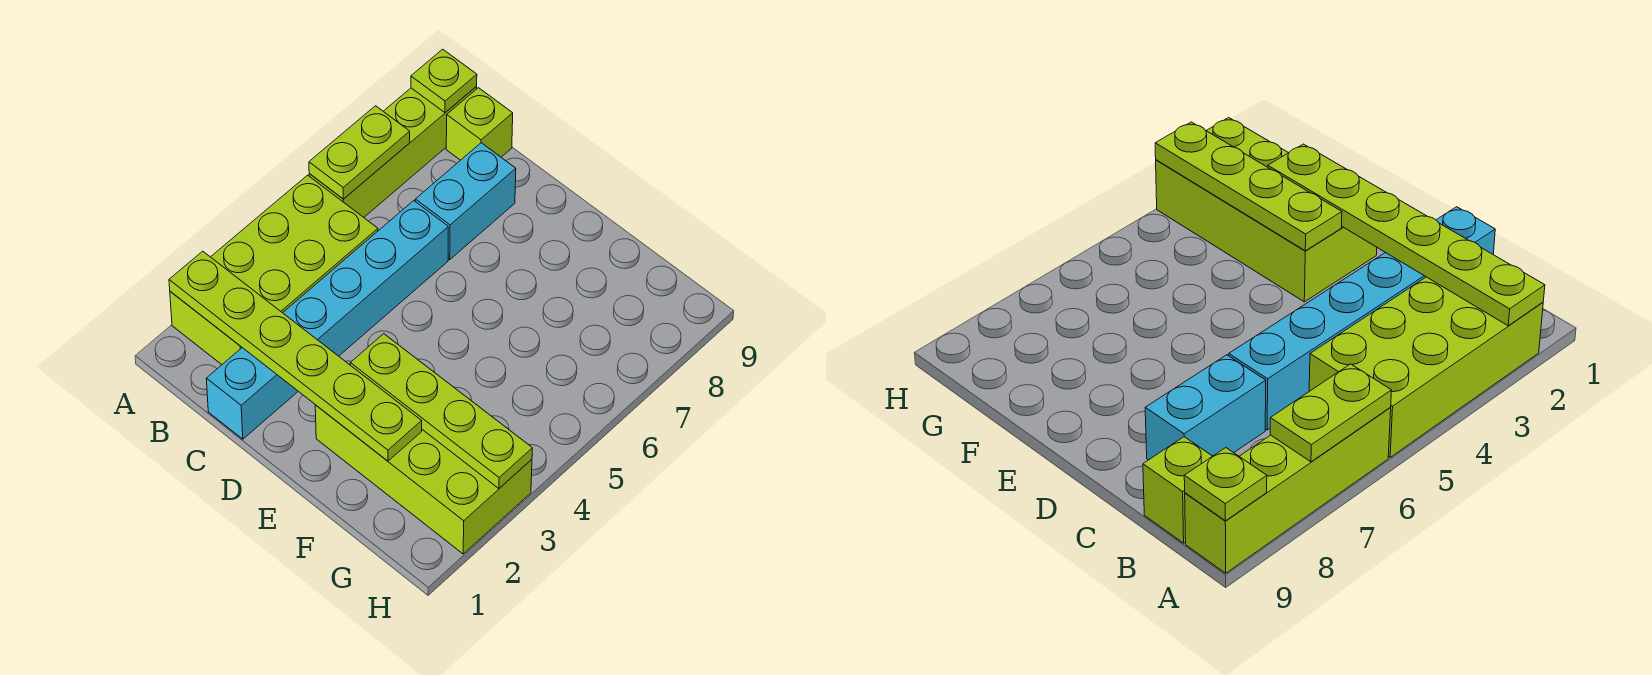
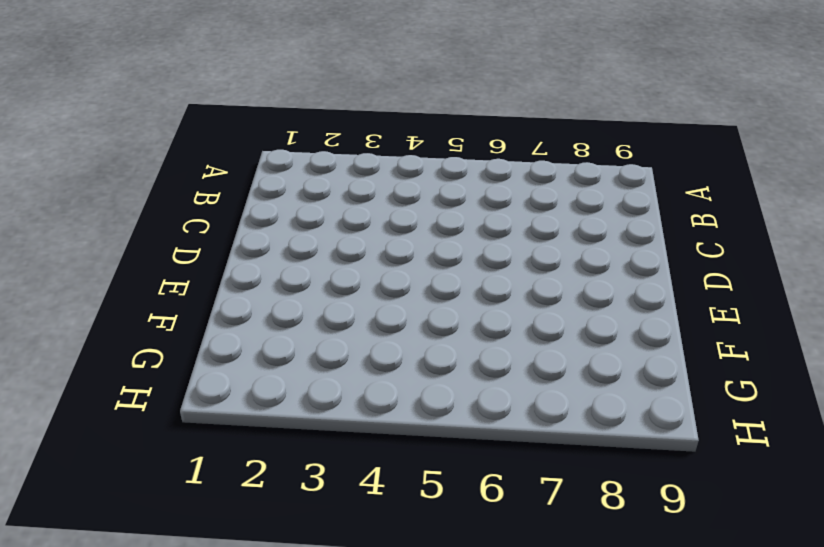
none -> lime 2x4 brick [170,175,378,365]
none -> lime 1x4 brick [309,87,477,217]

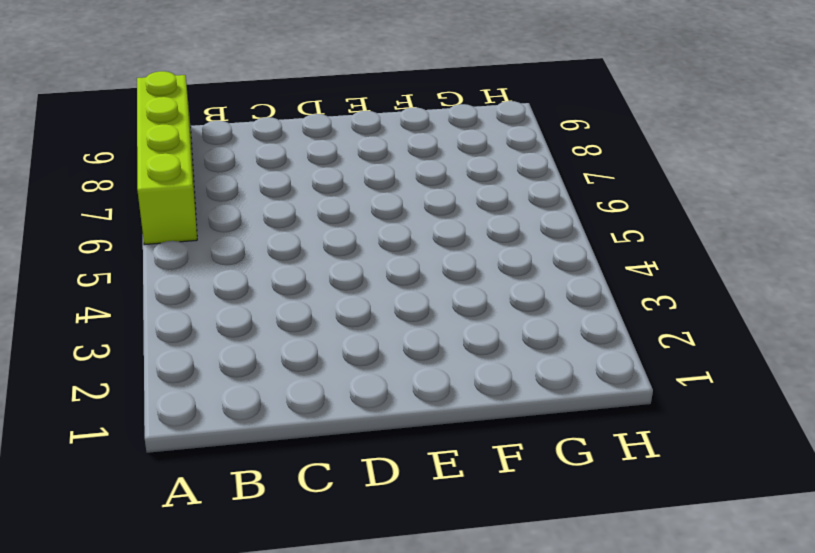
none -> lime 2x4 brick [170,175,378,365]
none -> lime 1x1 brick [446,88,513,160]

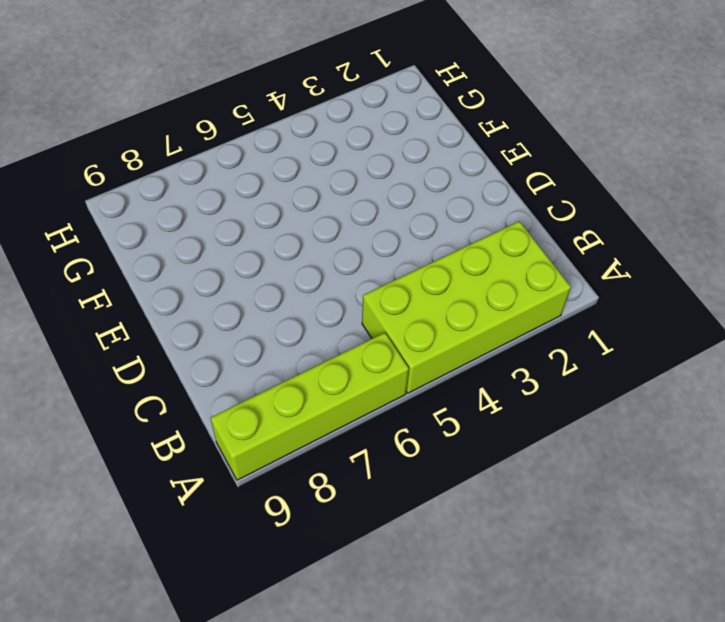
none -> lime 1x1 brick [446,88,513,160]
none -> cyan 1x6 brick [206,201,448,439]

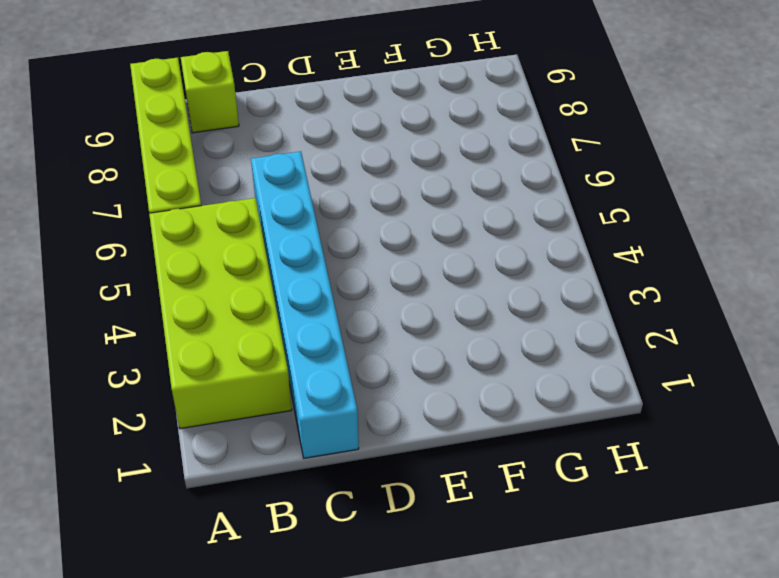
none -> cyan 1x2 brick [415,143,516,260]
none -> lime 2x4 brick [315,405,532,554]

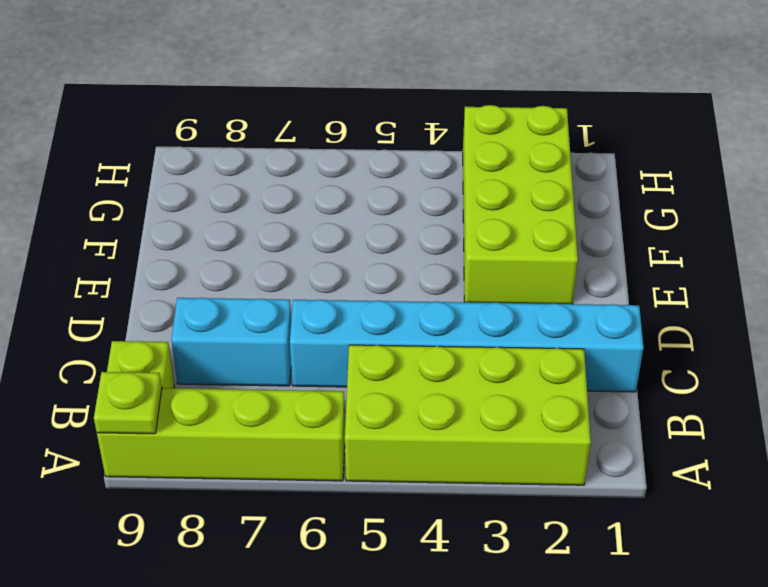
none -> lime 1x6 plate [169,251,422,461]
none -> lime 1x2 plate [309,106,410,199]

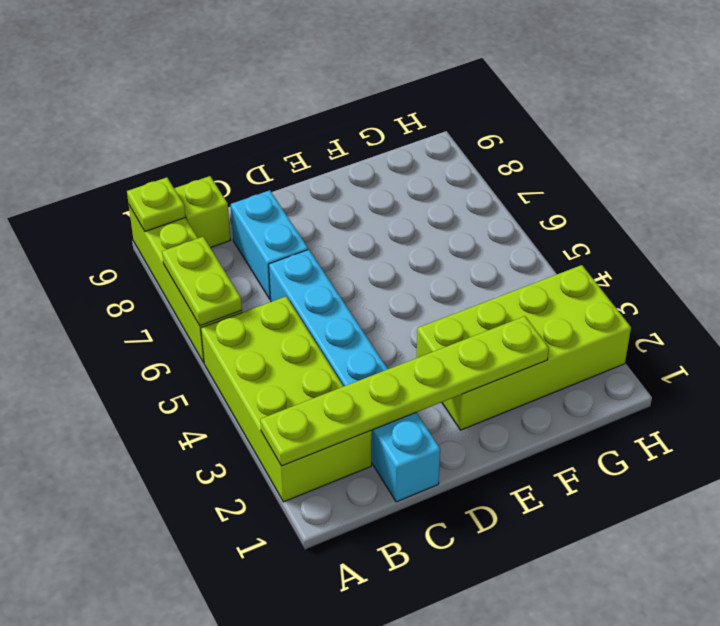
none -> lime 1x4 plate [350,334,532,489]

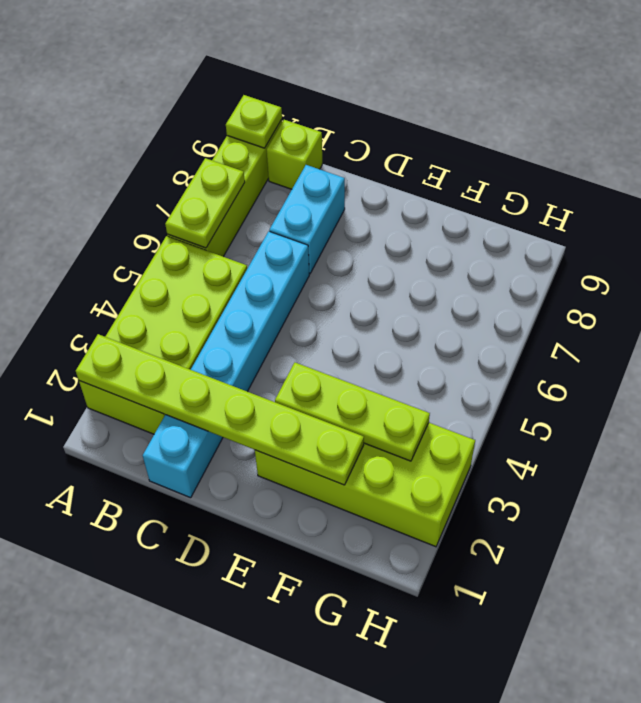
lime 1x3 plate [275,363,430,461] -> lime 1x4 plate [350,334,532,489]

